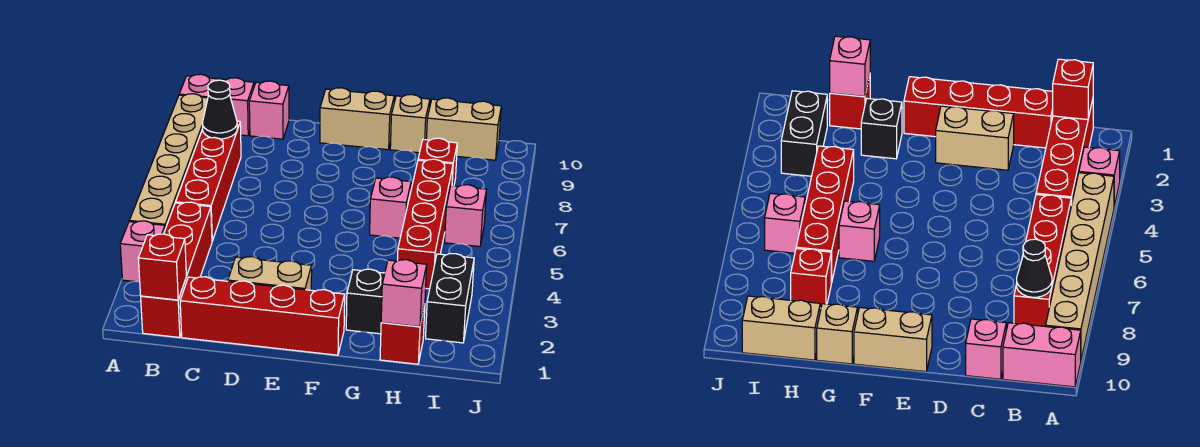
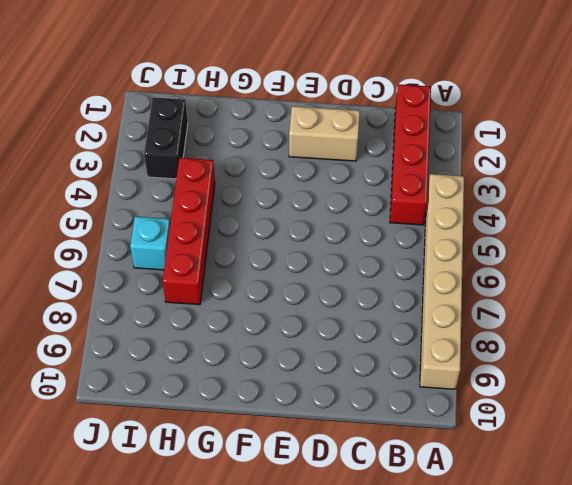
cyan 1x1 brick [130,216,170,270] -> pink 1x1 brick [445,185,486,247]
none -> pink 1x1 brick [120,221,165,282]
none -> pink 1x2 brick [179,74,254,136]
none -> red 1x4 brick [176,121,241,241]

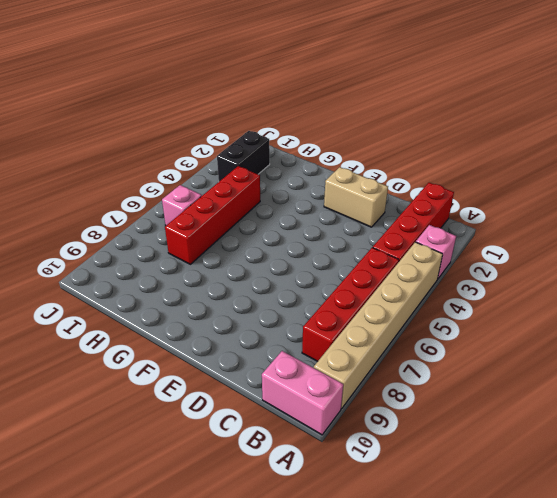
none -> red 1x4 brick [180,277,345,355]
none -> pink 1x1 brick [249,81,289,139]
none -> tan 1x2 brick [320,88,394,150]

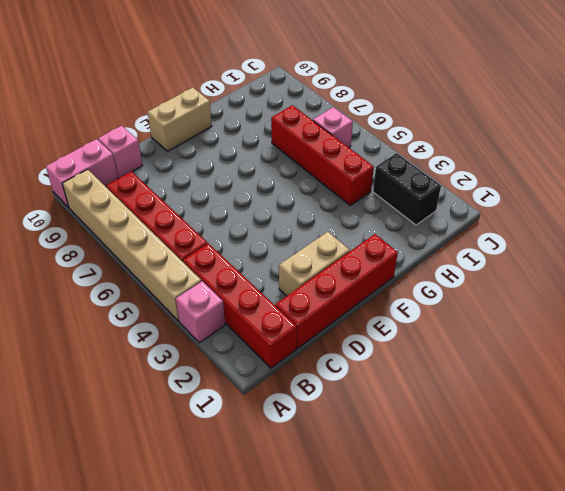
none -> black 1x1 brick [346,269,385,334]
none -> pink 1x1 brick [370,177,411,238]
none -> tan 1x1 brick [390,95,430,153]

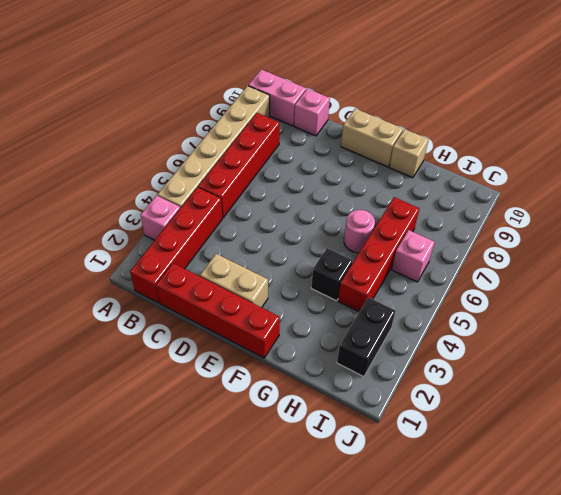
black 1x1 brick [311,248,353,301] -> black 1x1 brick moved to [346,269,385,334]
pink 1x1 round brick [344,210,375,253] -> pink 1x1 brick [370,177,411,238]
none -> red 1x1 brick [380,305,425,364]
none -> red 1x1 brick [418,138,457,186]
none -> tan 1x2 brick [426,98,501,160]

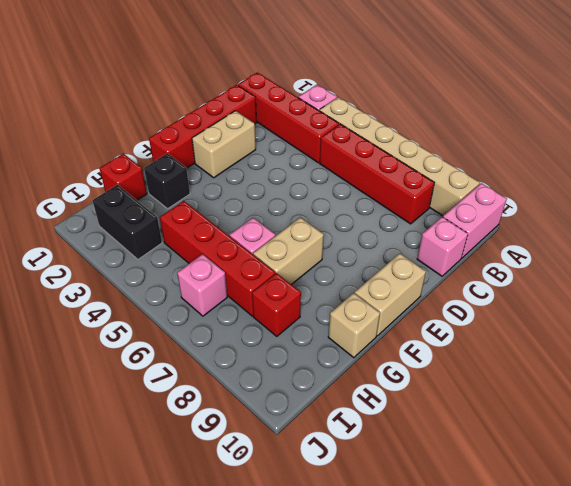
tan 1x2 brick [253,217,324,285] -> tan 1x2 brick moved to [426,98,501,160]
none -> red 1x1 brick [138,234,186,300]
none -> black 1x1 cone [202,80,237,139]
none -> pink 1x1 brick [381,260,427,327]

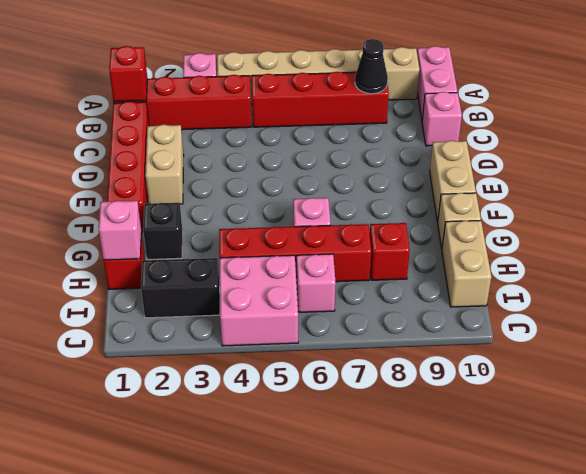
pink 2x2 brick [220,255,298,346] -> none

